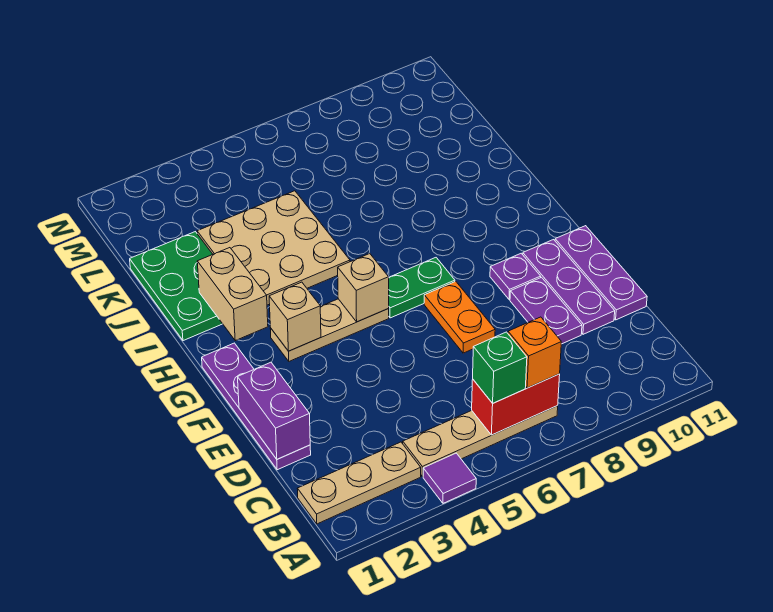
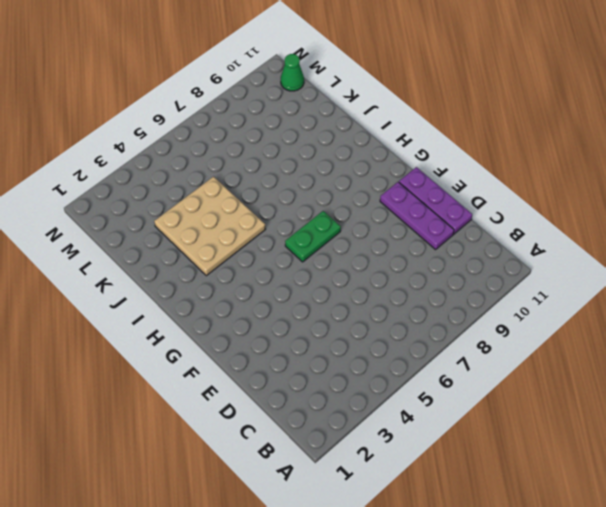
green 1x1 cone [281,54,304,91] -> none
none -> purple 1x1 tile [423,453,476,503]
none -> tan 1x3 plate [297,442,421,524]
none -> tan 1x4 plate [403,406,558,476]

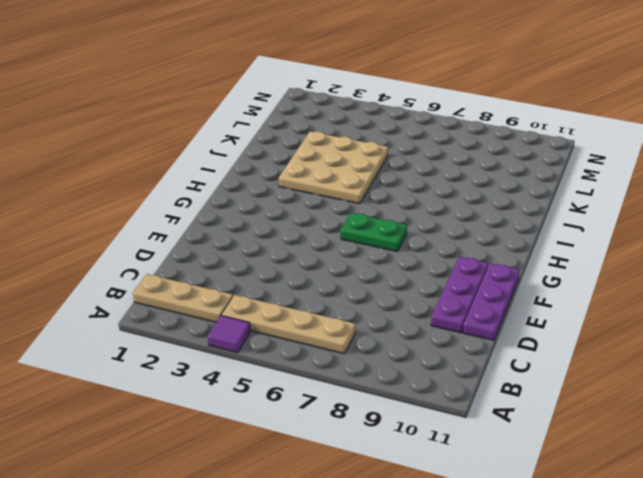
none -> purple 1x4 plate [202,343,311,470]
none -> purple 1x2 plate [510,277,582,344]
none -> orange 1x2 plate [424,281,495,353]

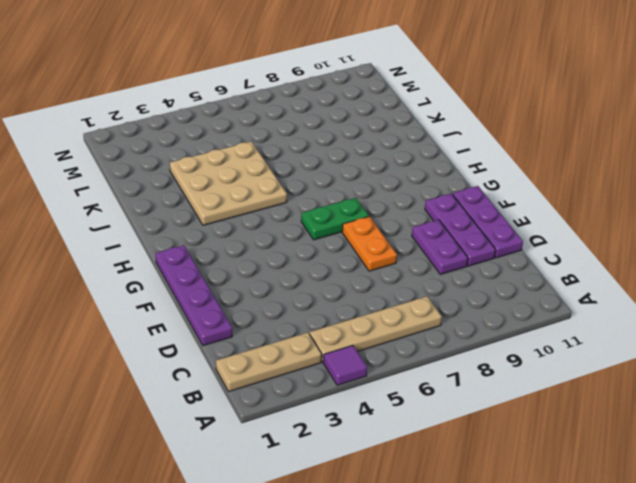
none -> purple 1x1 plate [490,253,541,300]
none -> tan 1x3 plate [270,299,389,361]
none -> green 2x3 plate [130,232,222,341]

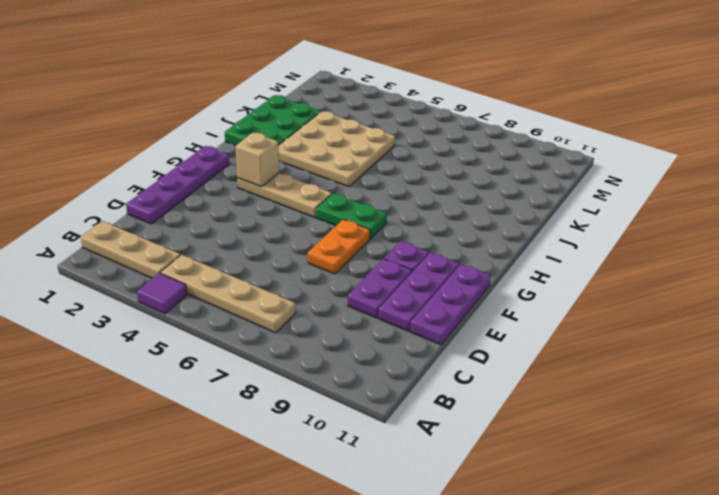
none -> red 1x2 brick [472,374,560,435]
none -> purple 1x2 brick [238,362,310,459]
none -> tan 1x1 brick [338,254,389,322]

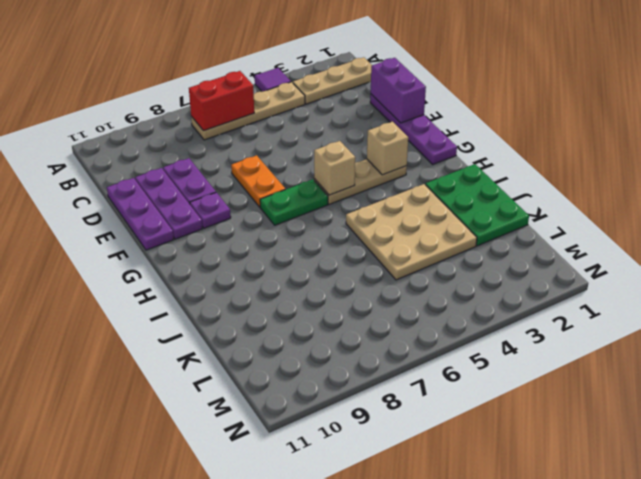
none -> tan 1x2 brick [197,248,268,341]
none -> green 1x1 brick [473,332,527,403]
none -> orange 1x1 brick [508,317,561,388]

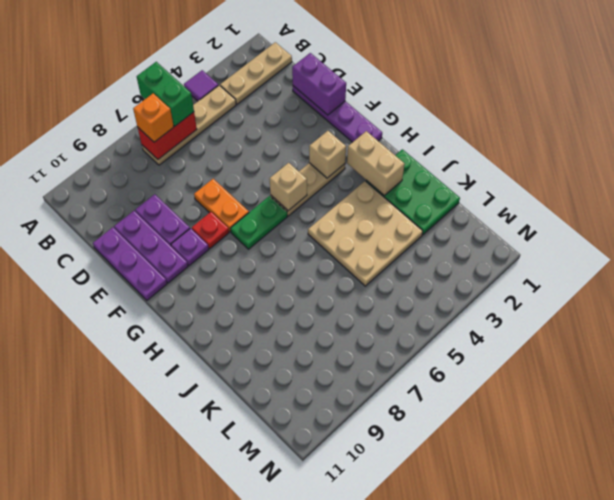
green 1x2 brick [137,62,194,126] -> green 1x1 brick [473,332,527,403]
red 1x1 plate [192,212,229,249] -> none

